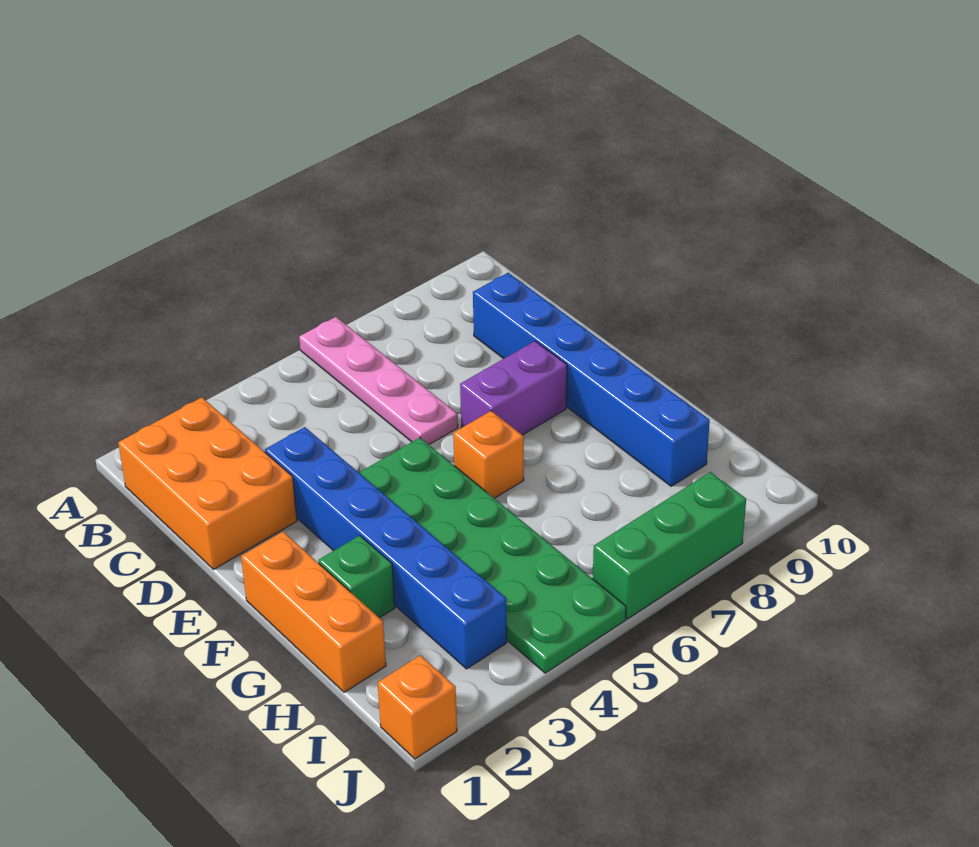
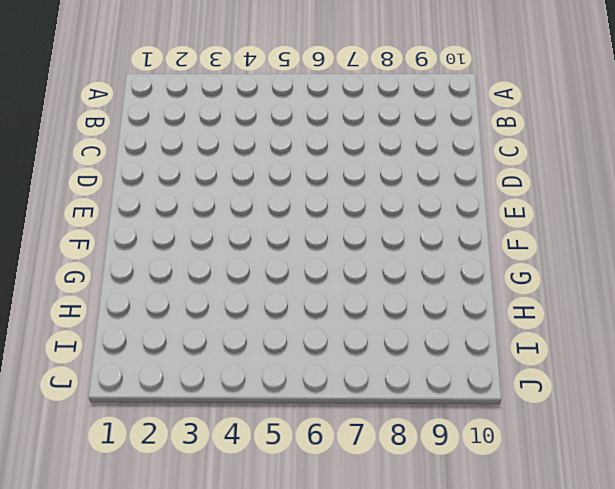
none -> pink 1x4 plate [299,317,458,445]
none -> orange 2x3 brick [118,397,297,569]

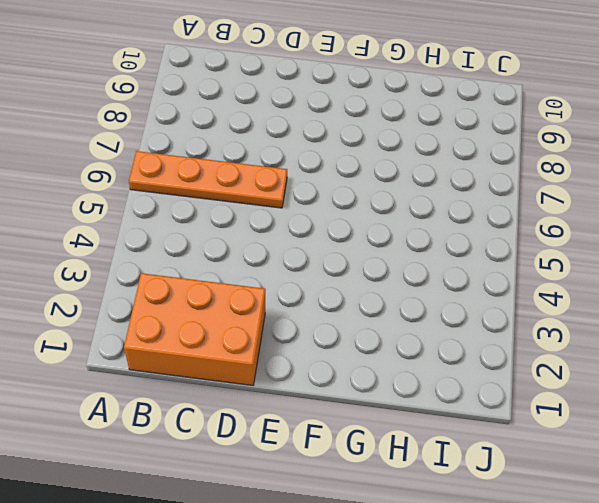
orange 1x4 plate [129,151,287,208] -> pink 1x4 plate [299,317,458,445]
none -> blue 1x6 brick [473,273,710,486]
none -> blue 1x6 brick [265,427,507,669]

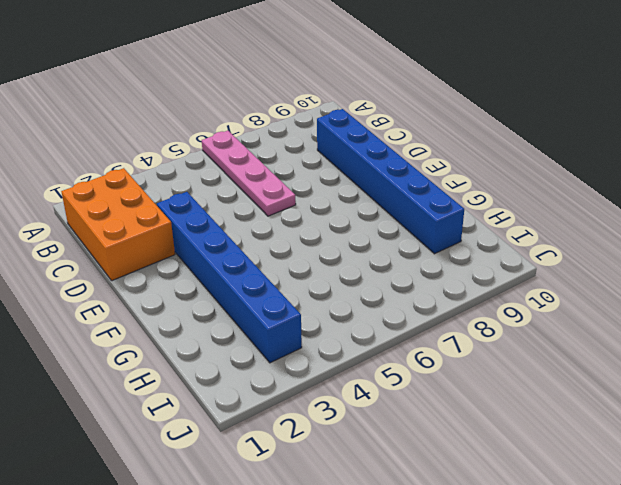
none -> green 2x6 plate [359,438,626,673]
none -> purple 1x2 brick [460,341,567,435]

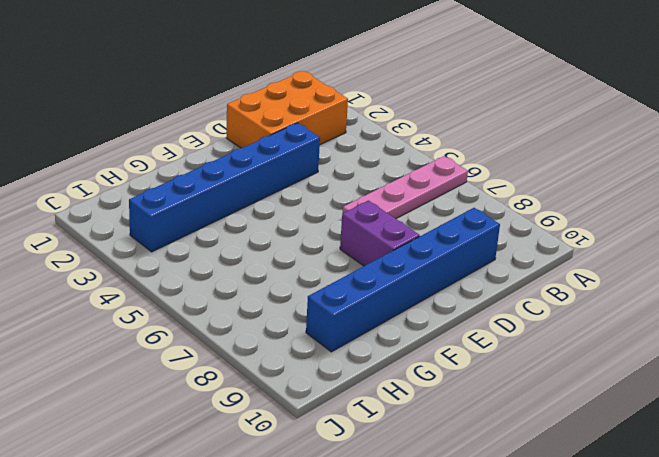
none -> green 2x6 plate [359,438,626,673]
none -> orange 1x3 brick [241,532,386,692]

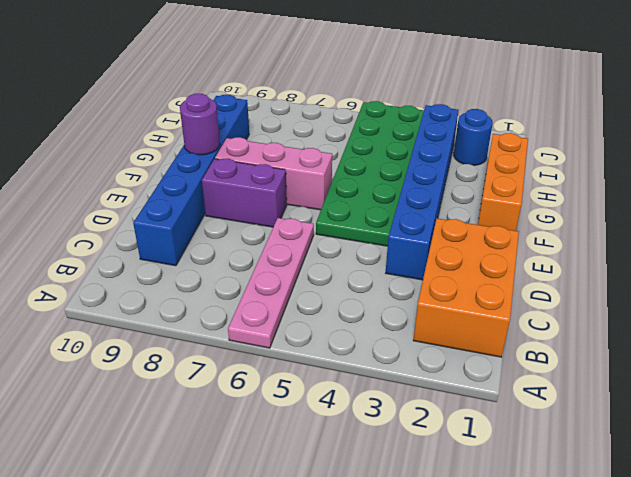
pink 1x3 brick [215,137,332,210] -> orange 1x1 brick [453,411,524,498]
purple 1x1 round brick [180,94,220,155] -> none
blue 1x1 round brick [454,109,493,165] -> none
none -> green 1x1 brick [318,535,395,618]
none -> orange 1x1 brick [378,655,457,759]

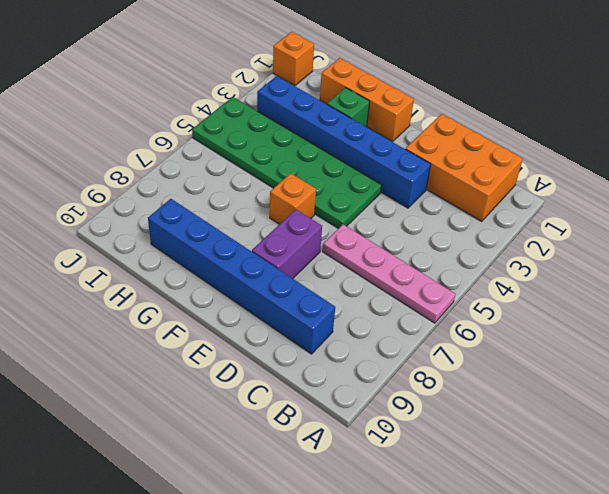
none -> green 1x3 brick [593,472,746,619]

